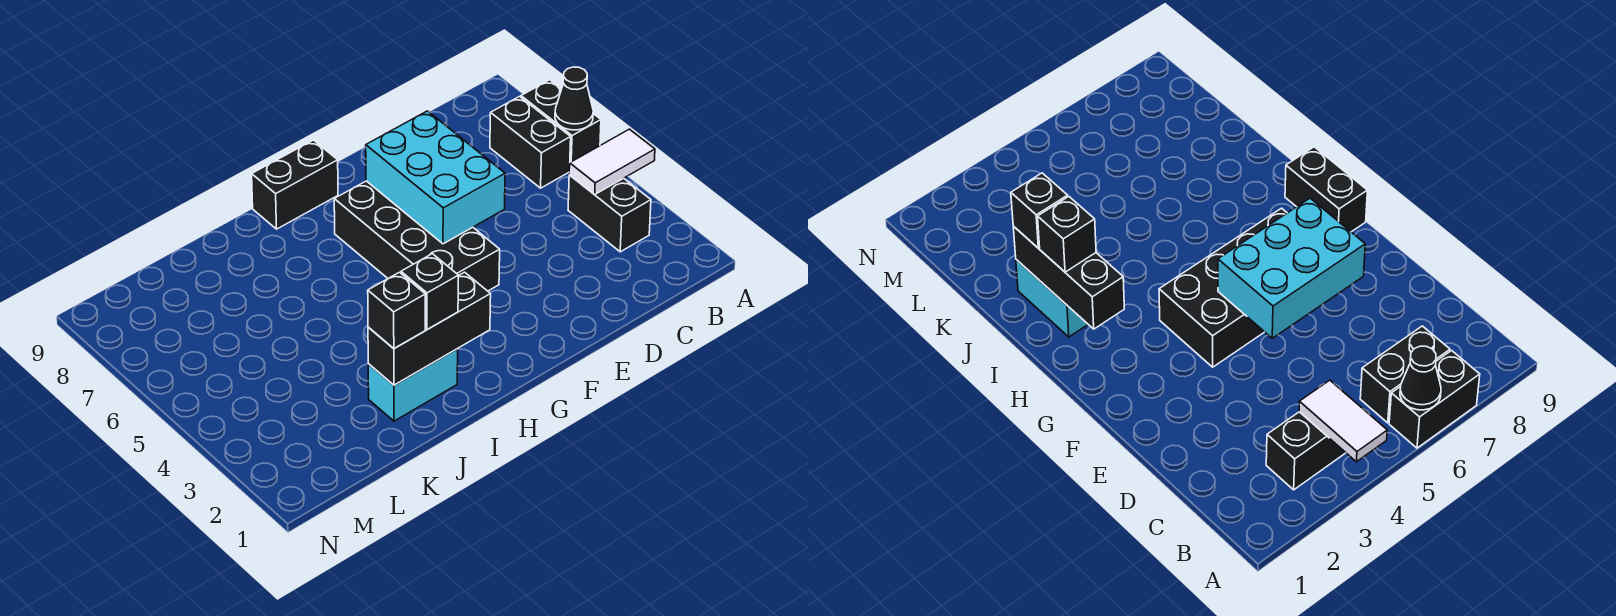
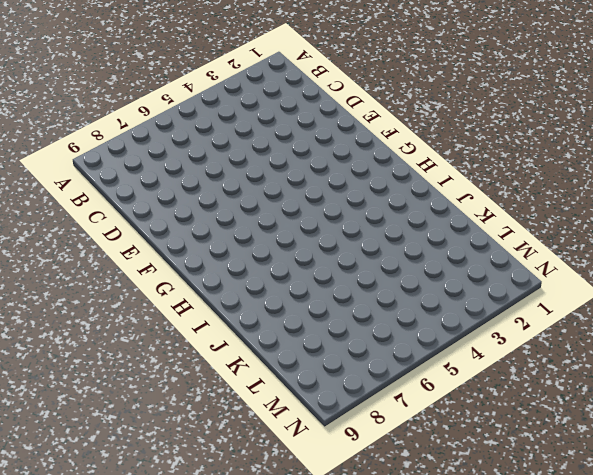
none -> black 1x2 brick [521,80,601,162]
none -> black 1x2 brick [568,175,651,252]
none -> black 1x2 brick [490,97,571,188]

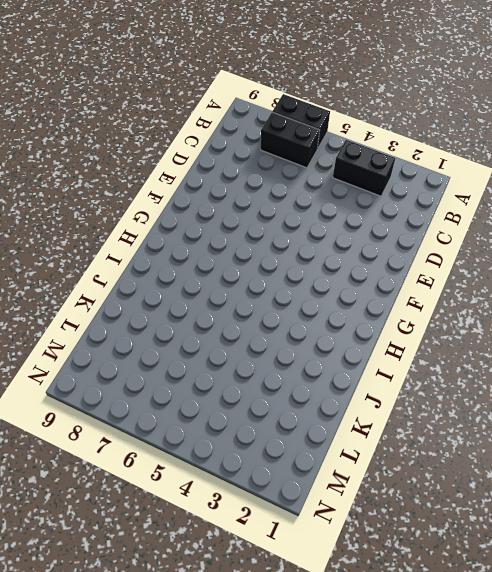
none -> black 2x4 brick [334,181,500,291]
none -> black 1x2 brick [252,140,338,229]
none -> cyan 1x2 brick [368,349,458,421]

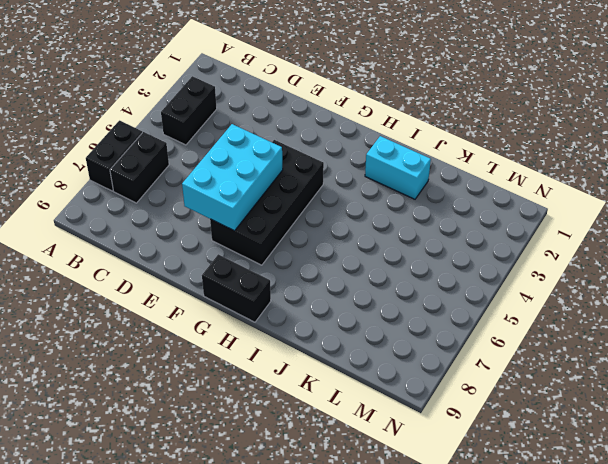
none -> white 1x2 tile [569,129,655,194]
none -> black 1x1 cone [555,67,593,130]
none -> black 1x3 brick [368,272,491,385]

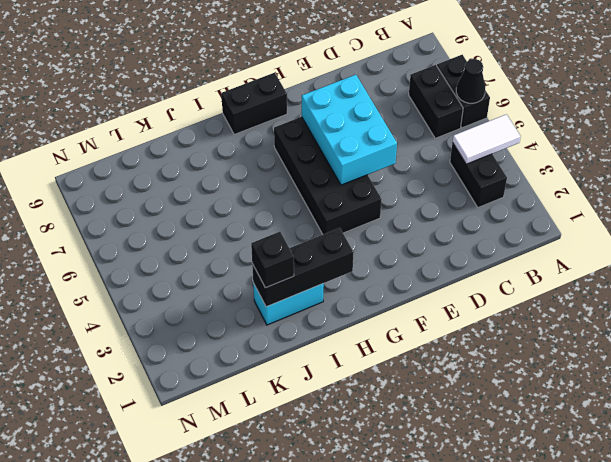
none -> black 1x1 brick [401,254,458,330]

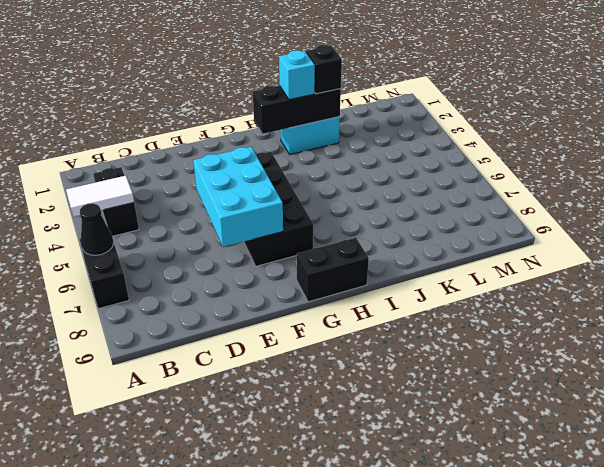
cyan 1x1 brick [279,50,315,100] -> black 1x1 brick [401,254,458,330]
none -> black 1x2 brick [490,97,571,188]

